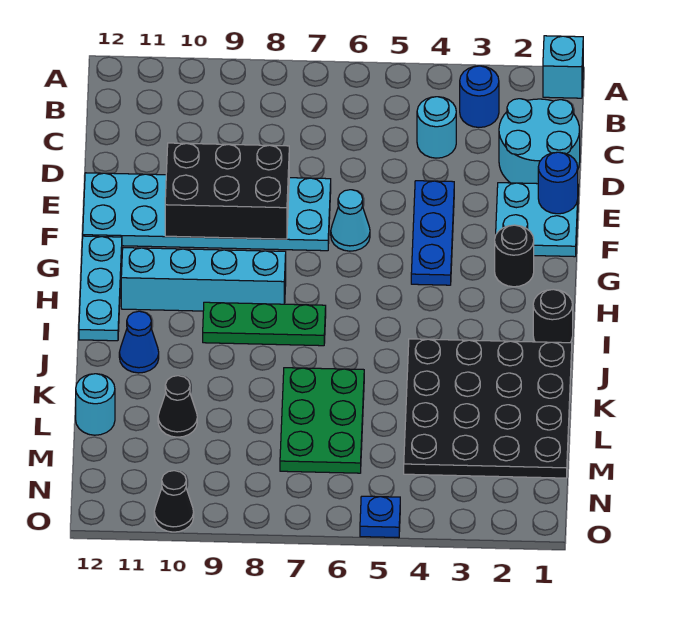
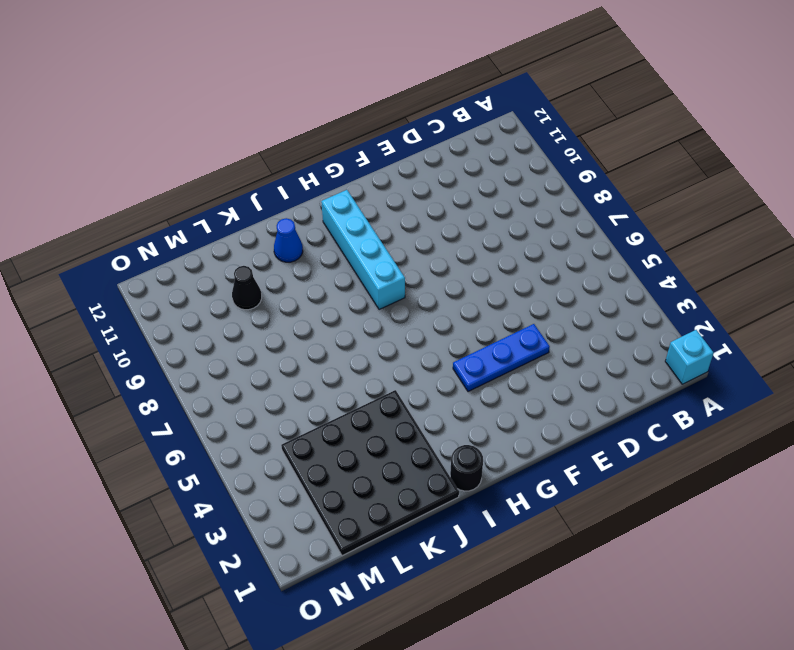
none -> blue 1x1 round brick [460,66,499,127]
none -> cyan 2x2 round brick [499,99,580,184]
none -> cyan 1x1 round brick [417,97,456,158]

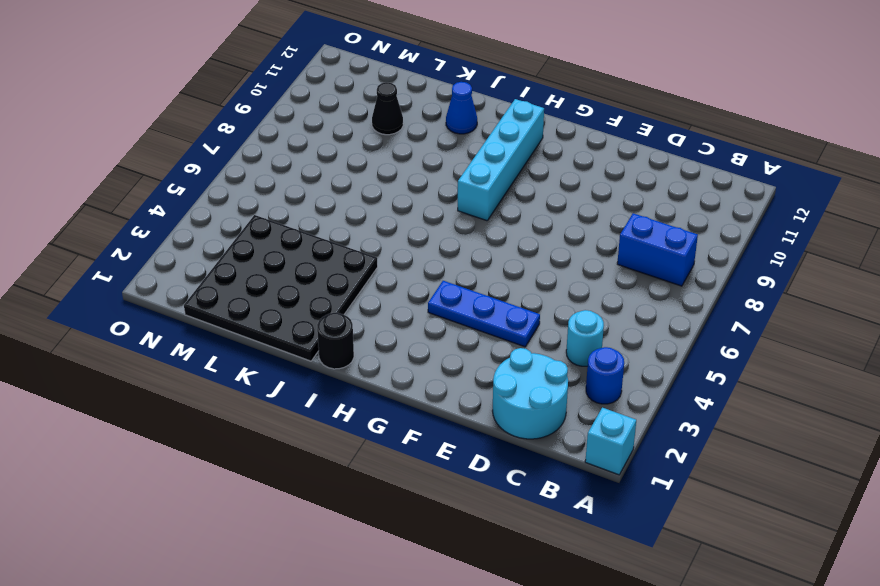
blue 1x2 brick [617,213,698,286] -> none
none -> cyan 2x2 plate [496,183,578,257]
none -> cyan 2x6 plate [83,173,331,251]
none -> cyan 1x1 cone [331,190,370,251]

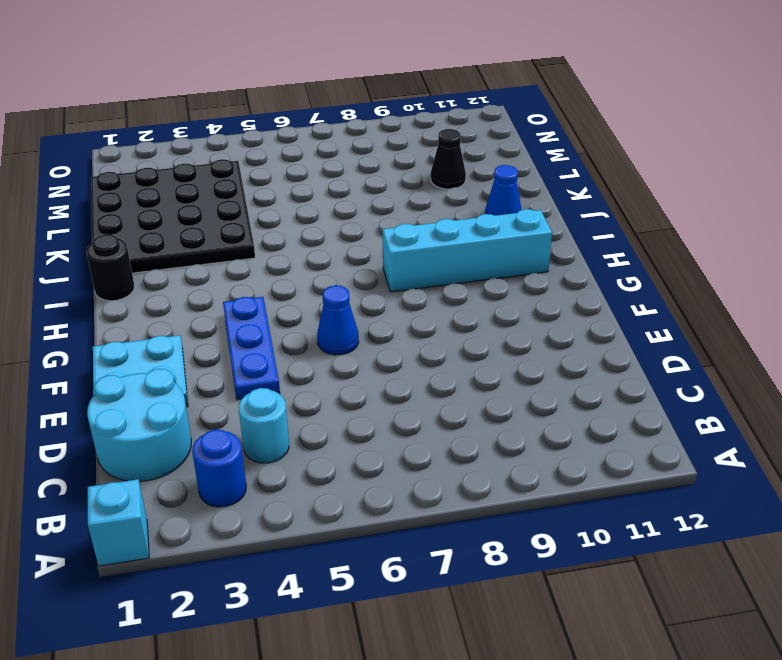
blue 1x1 cone [317,285,359,355] -> cyan 1x1 cone [331,190,370,251]
none -> cyan 2x6 plate [83,173,331,251]
none -> black 1x1 round brick [495,225,534,287]
none -> cyan 1x3 plate [79,236,122,341]

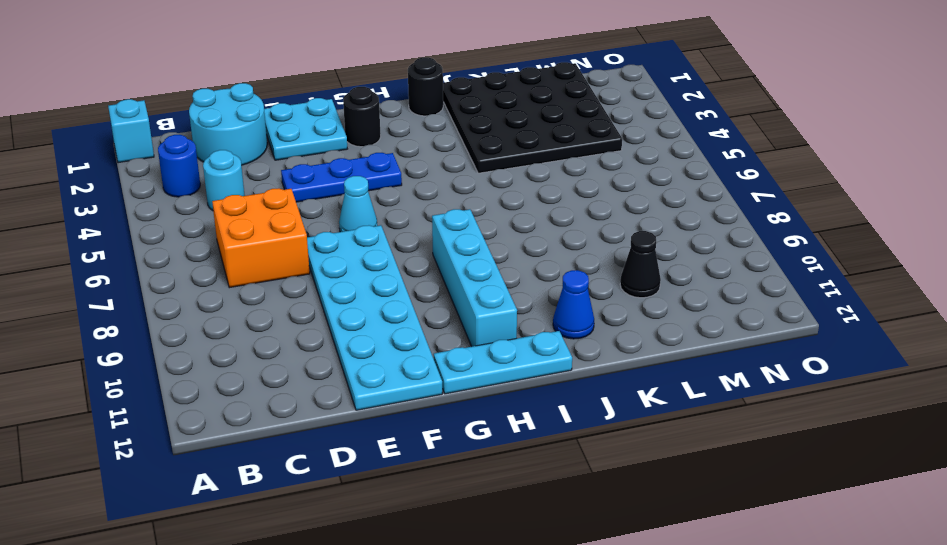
orange 2x2 brick [212,188,310,288] -> none
none -> green 1x3 plate [203,302,326,346]
none -> green 2x3 plate [280,368,364,473]
none -> cyan 1x1 round brick [76,374,115,435]

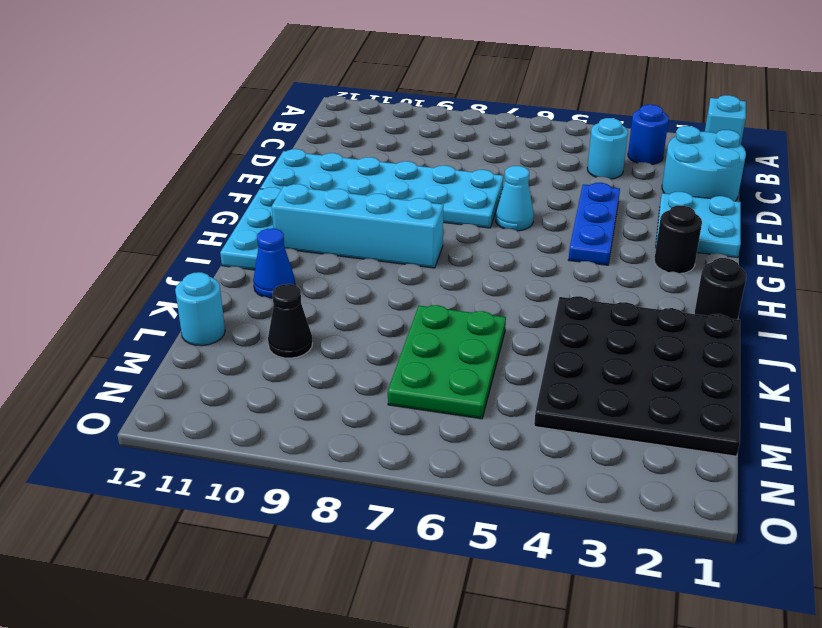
none -> green 1x3 plate [203,302,326,346]
none -> blue 1x1 plate [360,496,400,538]
none -> black 1x1 cone [154,471,194,532]

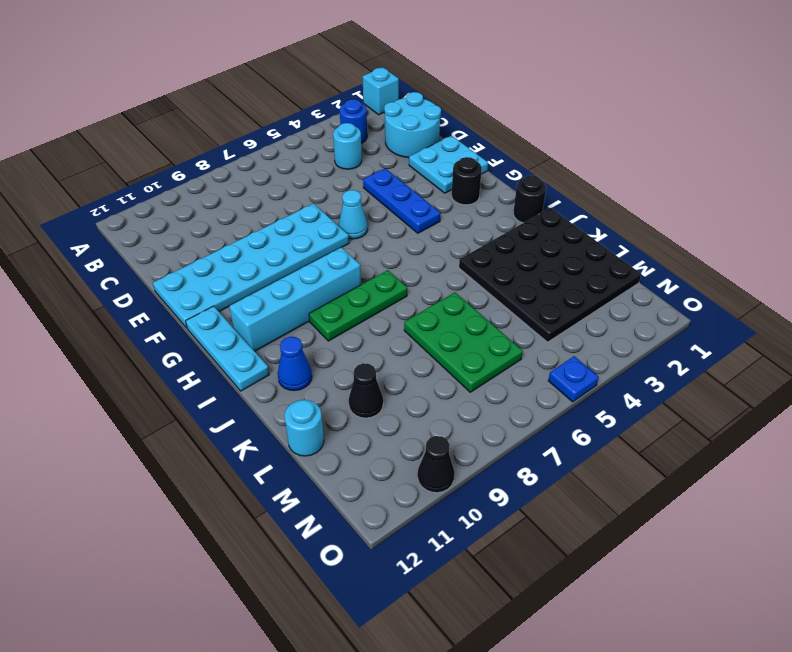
none -> blue 1x1 round brick [538,152,578,214]
none -> black 2x3 brick [165,143,289,239]

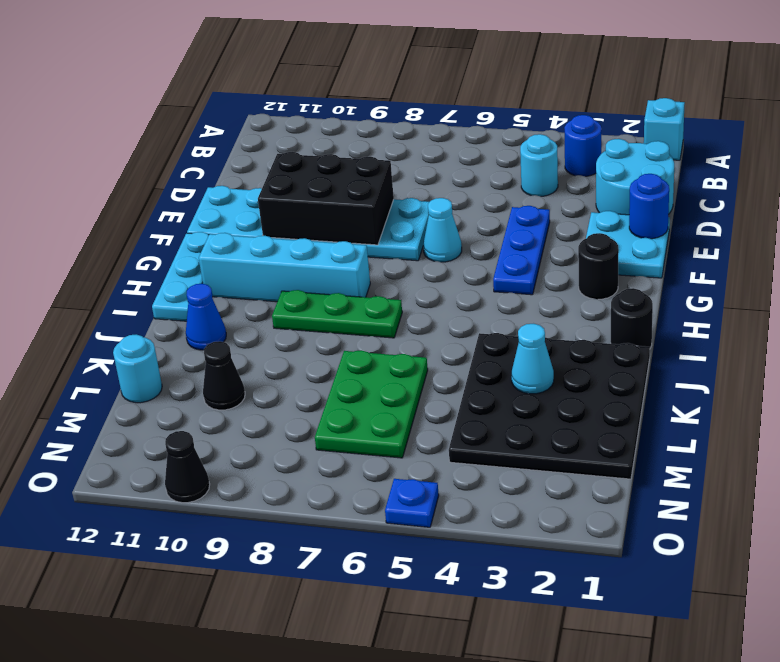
cyan 1x1 cone [512,324,554,394] -> none

